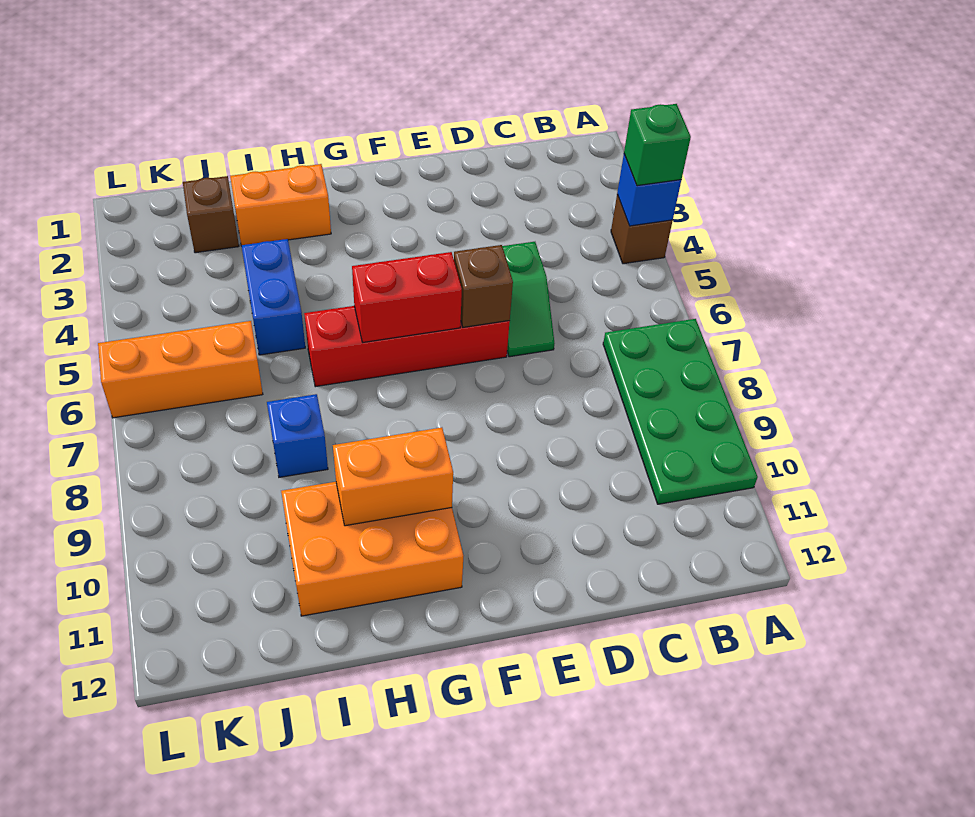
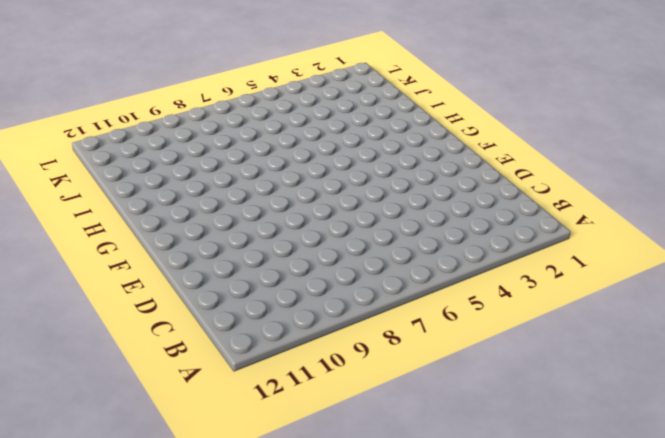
none -> brown 1x1 brick [611,195,673,264]
none -> green 2x4 plate [603,319,758,504]
none -> green 1x2 slope [502,242,554,357]

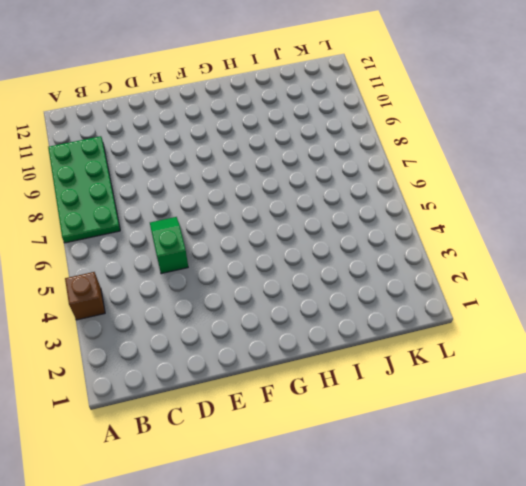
none -> red 1x4 brick [304,306,510,387]
none -> orange 2x3 brick [281,482,463,616]
none -> orange 1x2 brick [230,164,331,245]

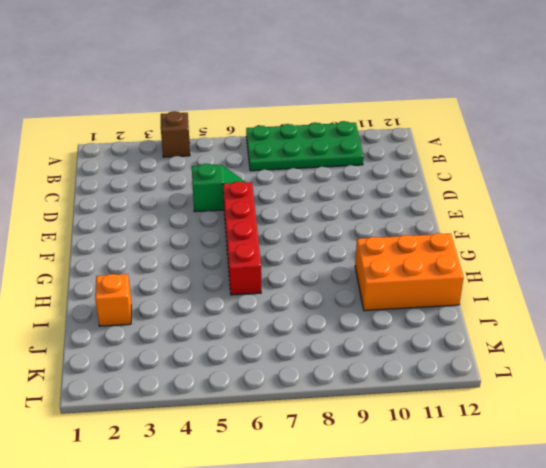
orange 2x3 brick [355,233,464,311] -> orange 2x3 brick turned to [281,482,463,616]
orange 1x1 brick [95,274,131,326] -> orange 1x2 brick [230,164,331,245]
none -> blue 1x2 brick [241,239,305,355]
none -> blue 1x1 brick [267,394,328,477]
none -> brown 1x1 brick [183,176,239,253]

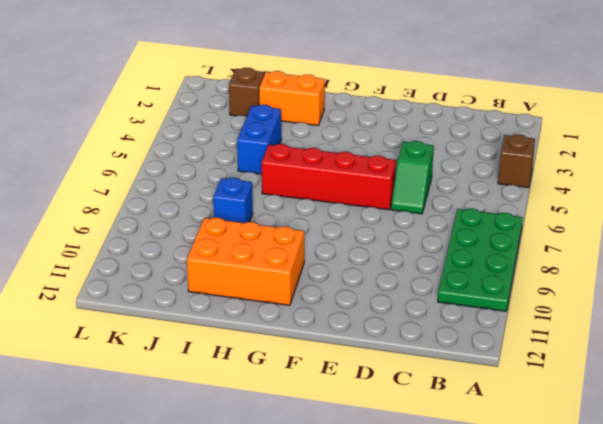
none -> orange 1x3 brick [98,321,263,418]
none -> blue 1x1 brick [617,154,681,226]
none -> brown 1x1 brick [454,245,513,327]

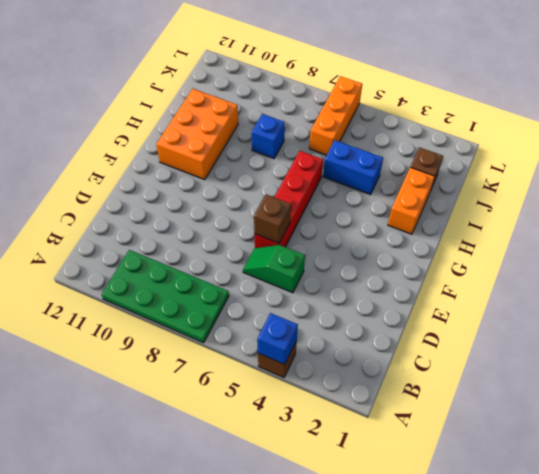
none -> red 1x2 brick [352,252,462,342]
none -> orange 1x2 brick [333,428,453,526]
none -> green 1x1 brick [624,104,691,186]

